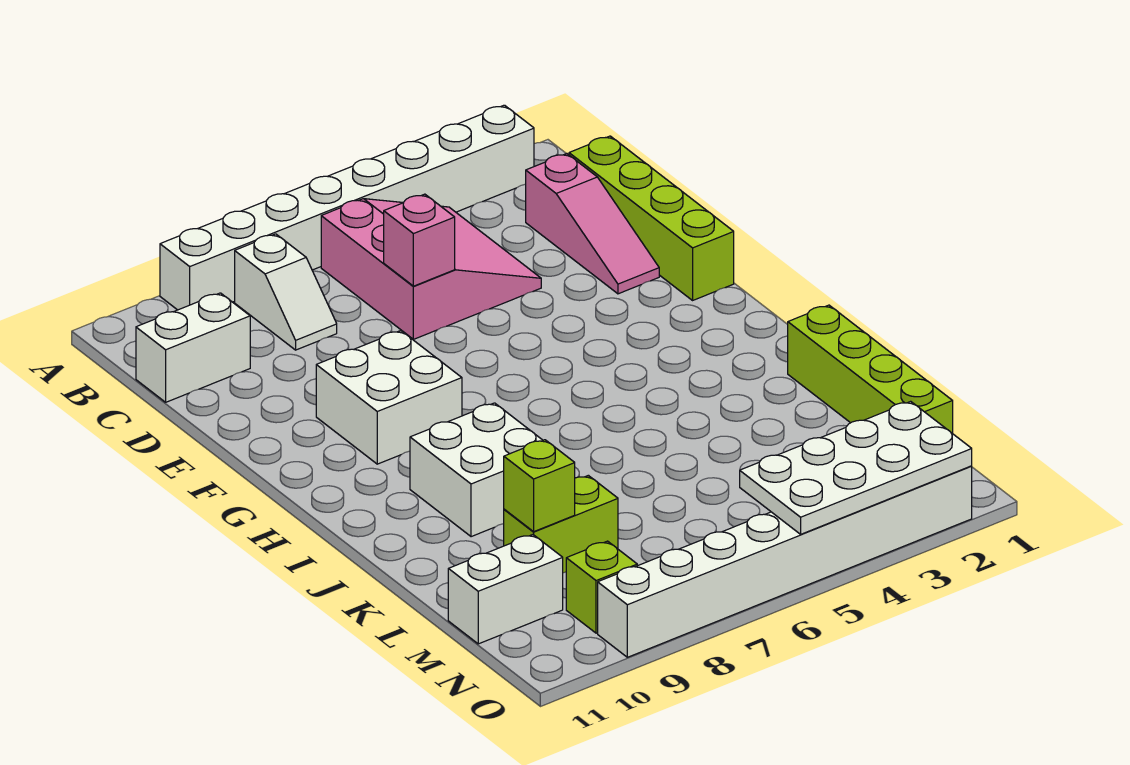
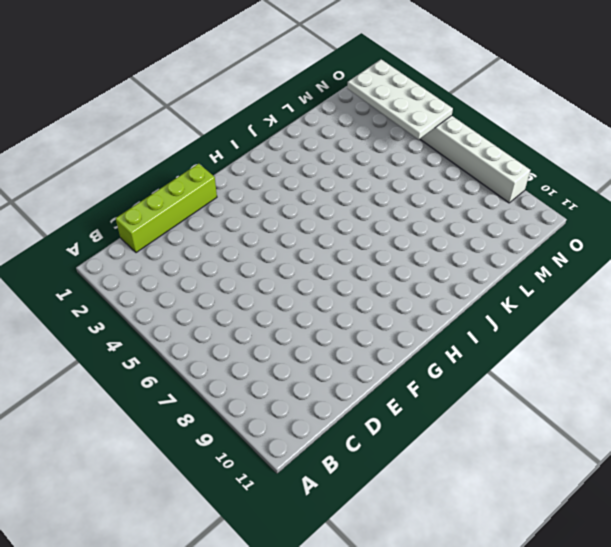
none -> white 1x8 brick [160,105,534,310]
none -> pink 3x3 slope [321,199,541,339]
none -> white 1x2 slope [235,234,337,350]

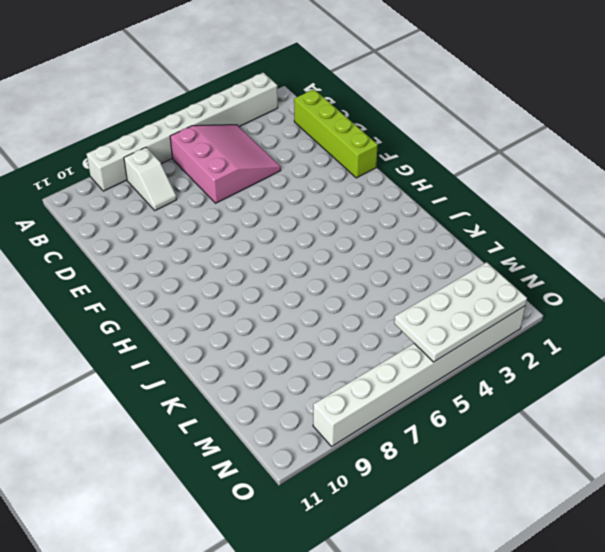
none -> pink 1x3 slope [526,154,659,294]
none -> white 1x2 brick [136,293,250,402]
none -> white 2x2 brick [316,331,462,464]

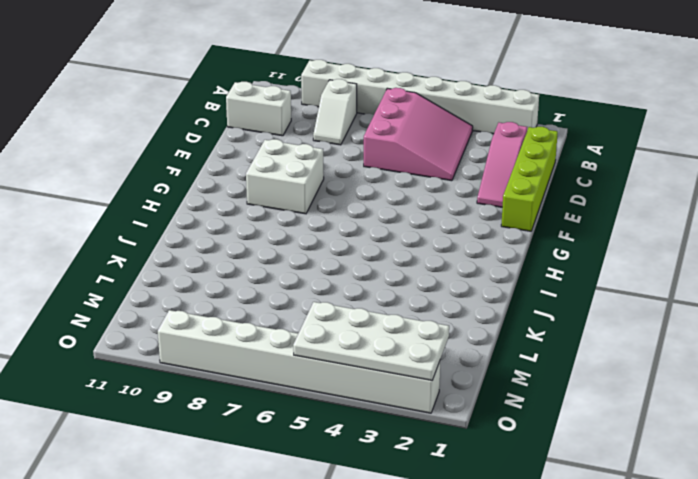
none -> white 2x2 brick [410,403,543,537]
none -> lime 1x4 brick [788,305,953,434]
none -> lime 1x2 brick [504,475,618,573]

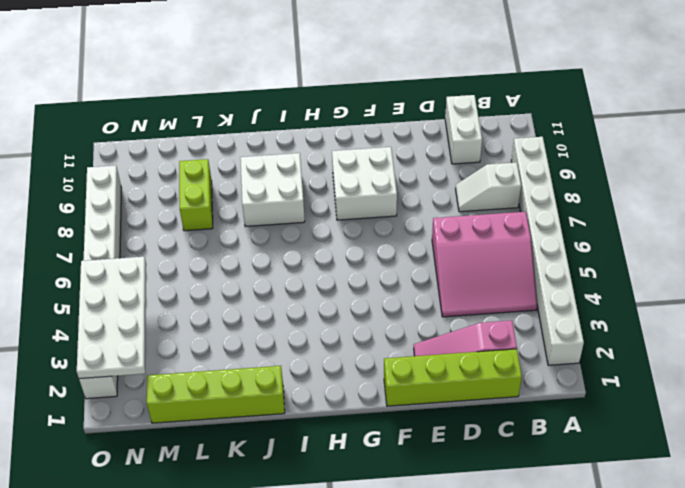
none -> white 1x2 brick [448,535,563,644]
none -> lime 1x1 brick [566,541,637,633]
none -> pink 1x1 brick [384,194,455,286]

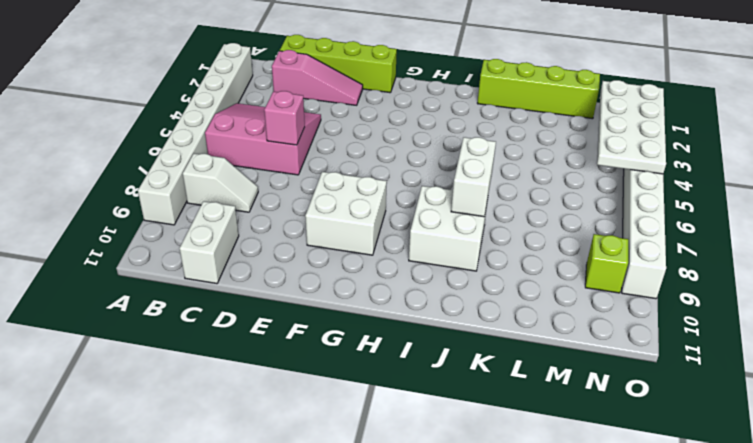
white 1x2 brick [451,137,496,217] -> white 1x2 brick moved to [448,535,563,644]
none -> lime 1x2 brick [504,475,618,573]
none -> lime 1x1 brick [504,440,575,532]

